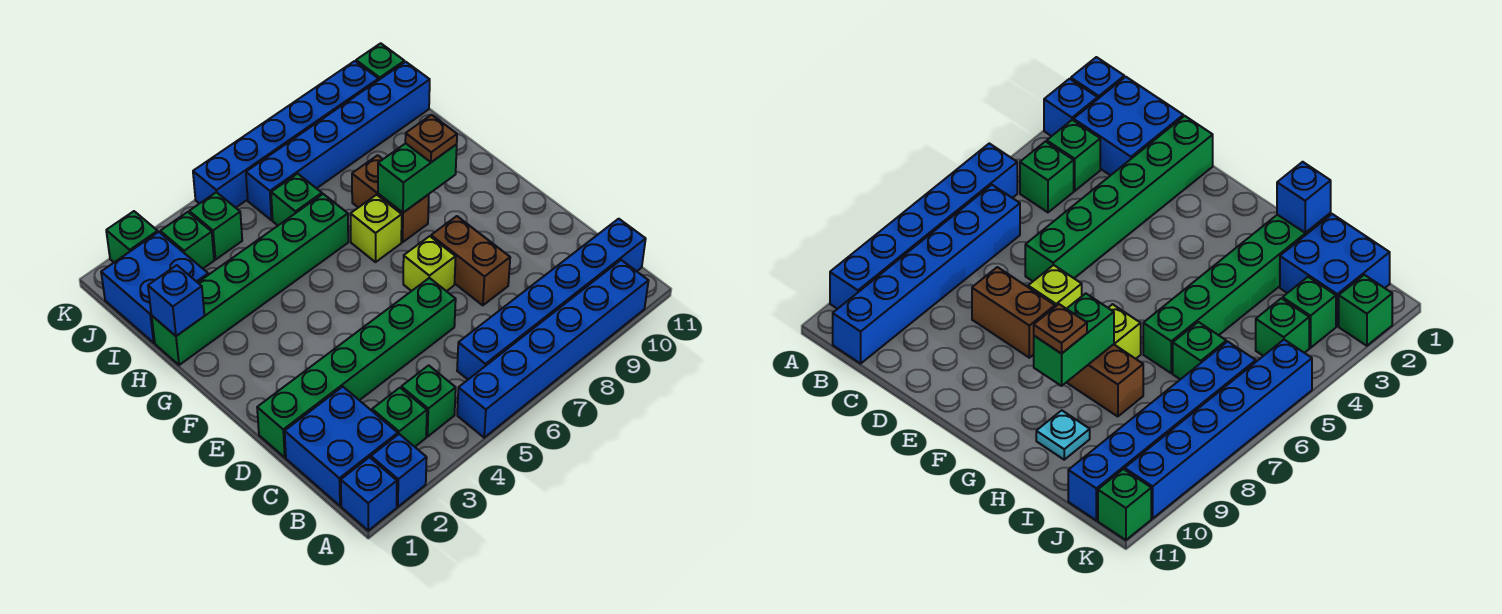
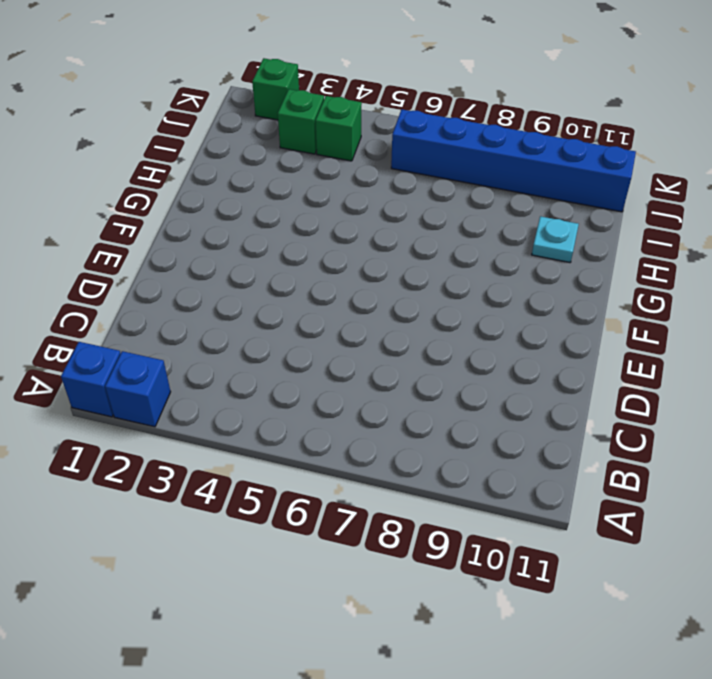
none -> blue 1x6 brick [457,260,648,438]
none -> blue 2x2 brick [285,387,398,506]
none -> green 1x1 brick [372,388,427,447]

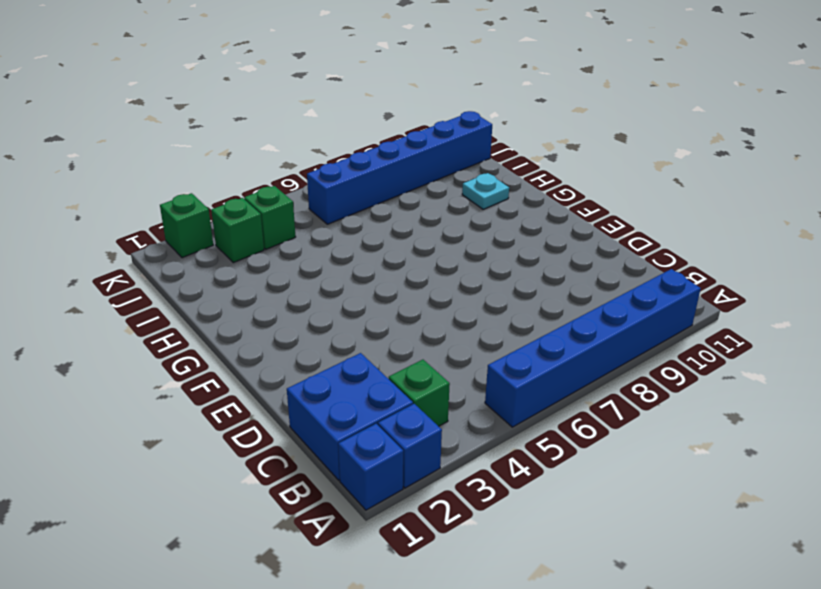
none -> green 1x1 brick [401,365,456,437]
none -> blue 1x6 brick [457,219,646,379]
none -> green 1x6 brick [257,278,456,457]

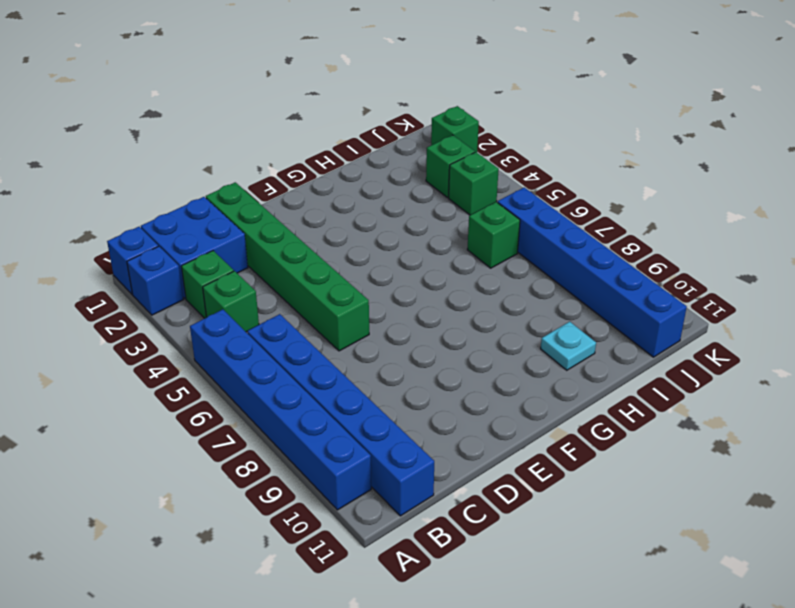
none -> brown 1x2 brick [431,216,510,305]
none -> lime 1x1 brick [403,236,456,291]
none -> lime 1x1 brick [350,195,402,262]

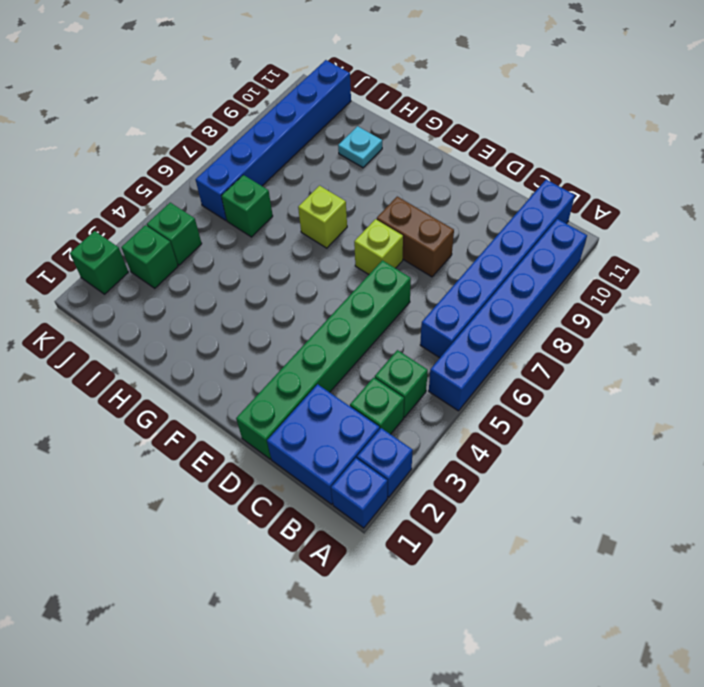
none -> brown 1x2 brick [352,155,429,242]
none -> green 1x6 brick [152,194,348,365]
none -> blue 2x2 brick [101,232,208,343]

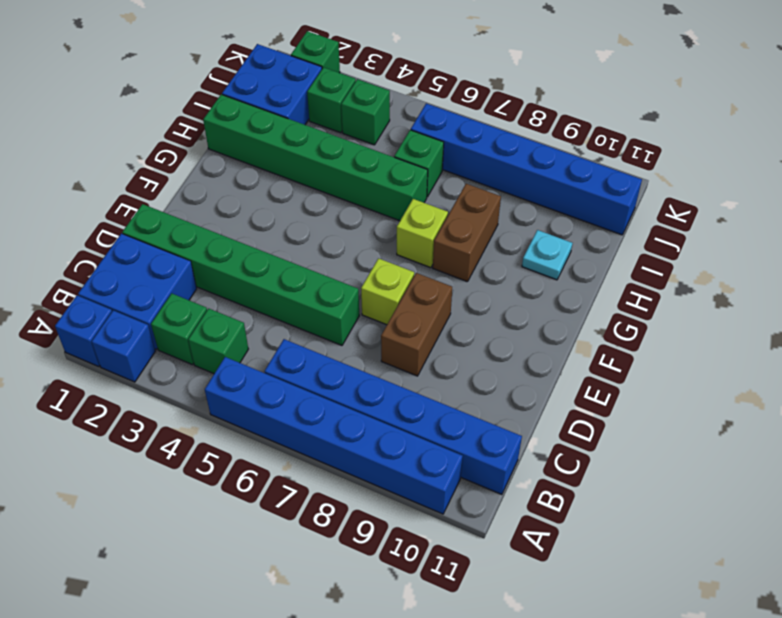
none -> blue 1x6 brick [193,61,379,208]
none -> green 1x1 brick [356,43,404,80]
none -> green 1x2 brick [378,143,457,213]

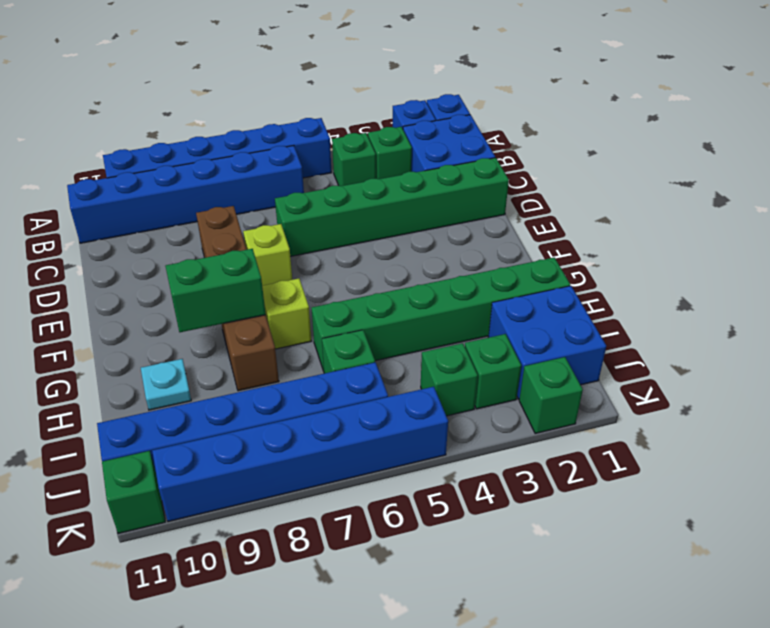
none -> blue 1x1 brick [148,265,204,336]
none -> brown 1x1 plate [405,115,457,162]

